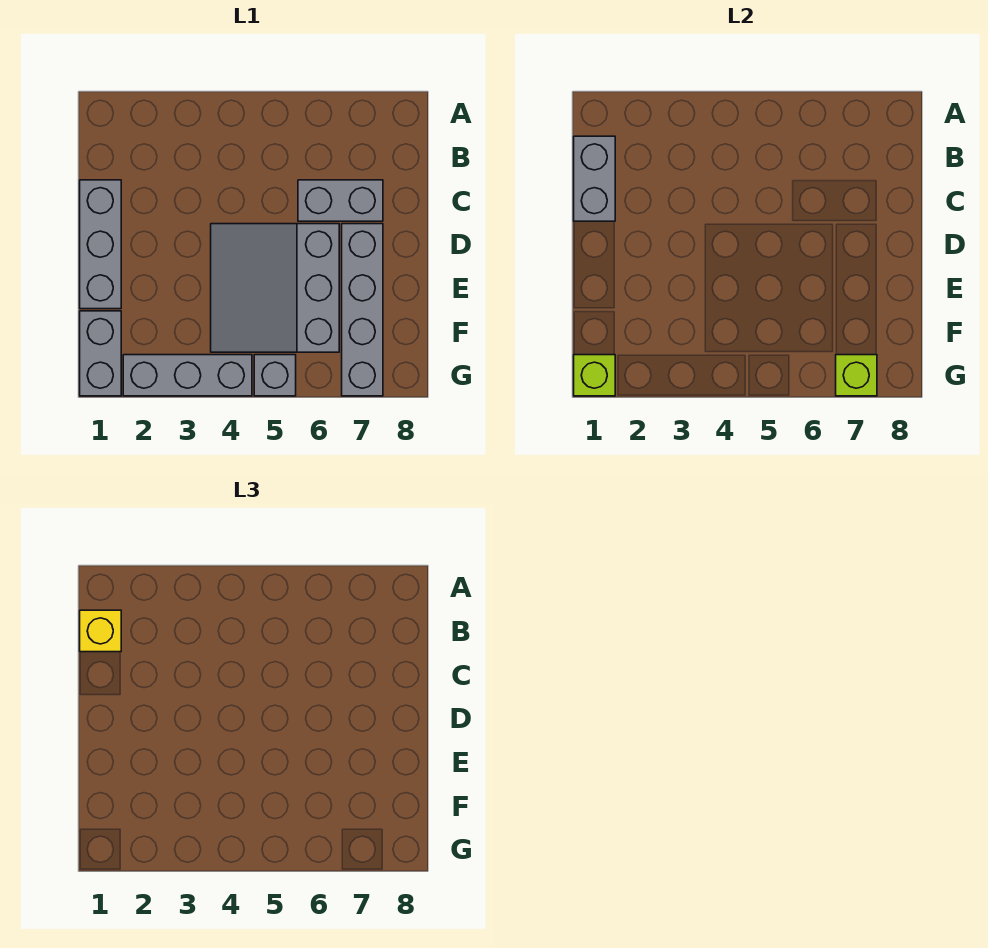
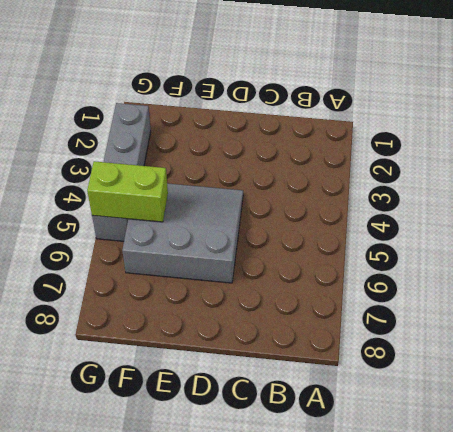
lime 1x2 brick [87,161,168,222] -> none
none -> grey 1x3 brick [80,180,121,309]
none -> grey 1x2 brick [298,180,383,221]

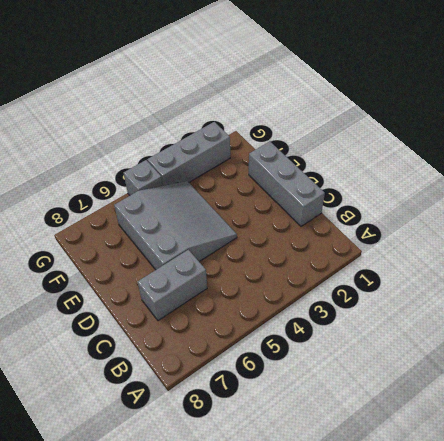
none -> grey 1x4 brick [342,224,383,396]
none -> grey 1x2 brick [80,311,121,396]

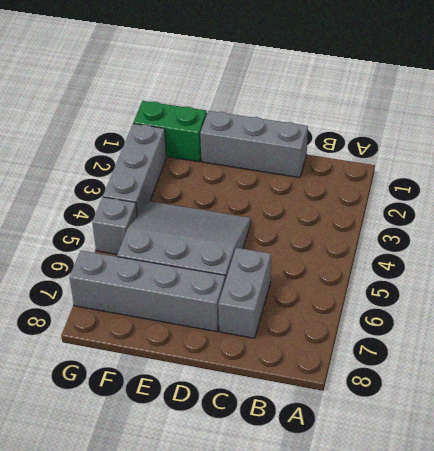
green 1x2 brick [133,101,207,162] -> grey 1x2 brick [80,311,121,396]
none -> grey 1x2 brick [574,136,615,221]
none -> lime 1x1 brick [574,355,615,396]

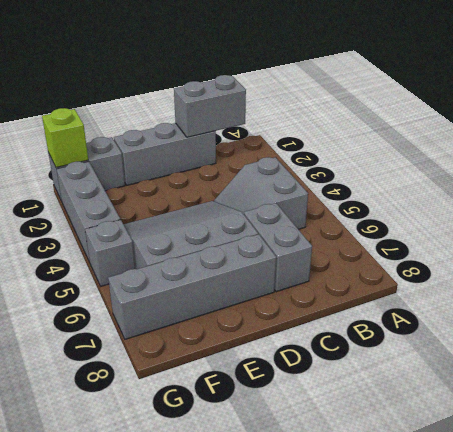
grey 2x2 slope [214,157,308,229] -> none
none -> lime 1x1 brick [836,355,877,396]
none -> yellow 1x1 brick [80,610,121,652]

